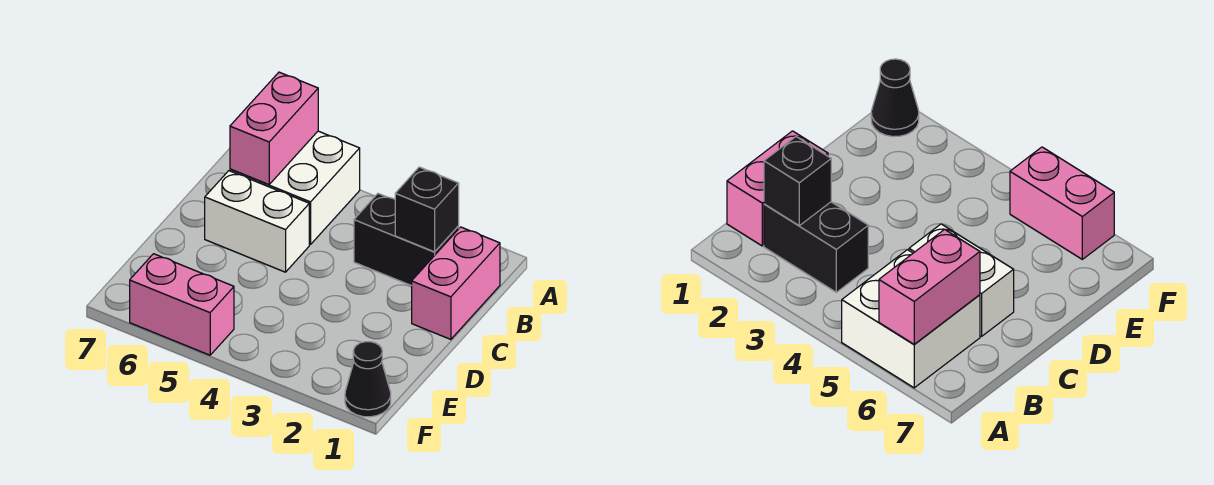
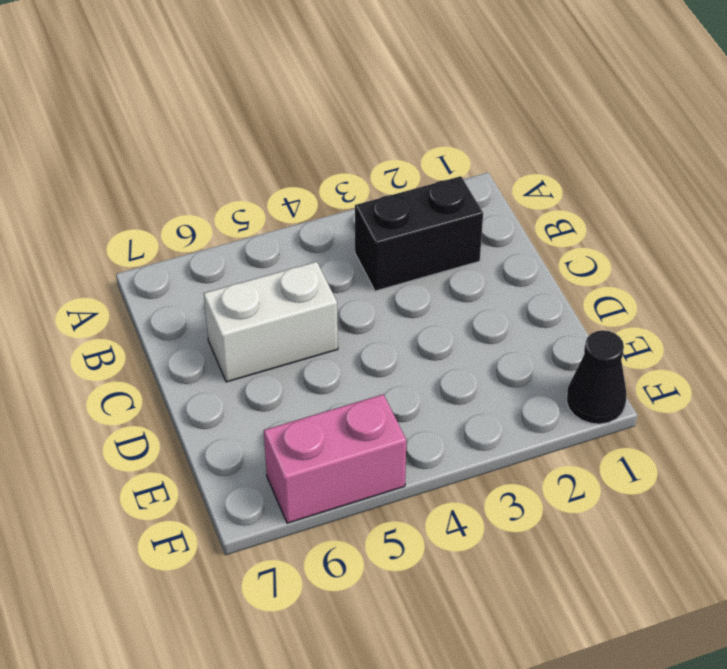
none -> white 2x2 brick [230,131,360,245]
none -> pink 1x2 brick [412,227,500,339]

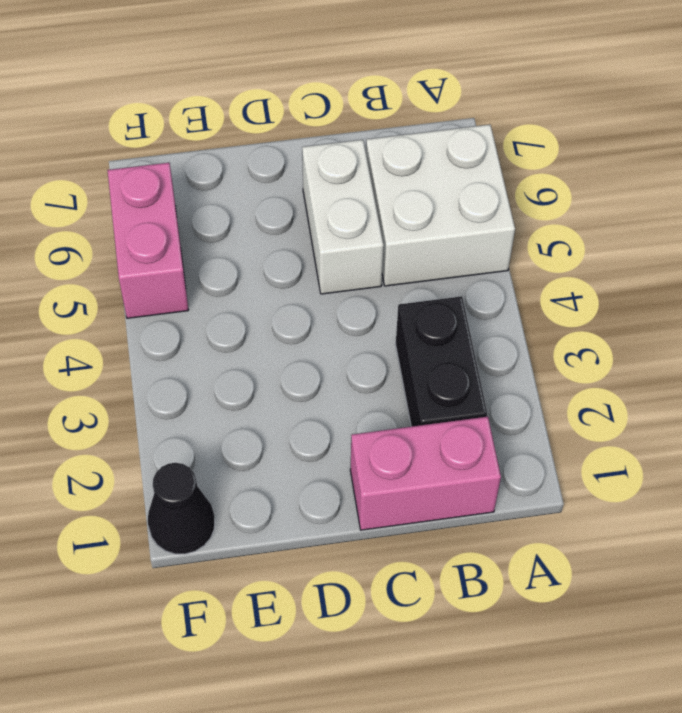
none -> pink 1x2 brick [230,72,318,184]
none -> black 1x1 brick [395,167,459,252]

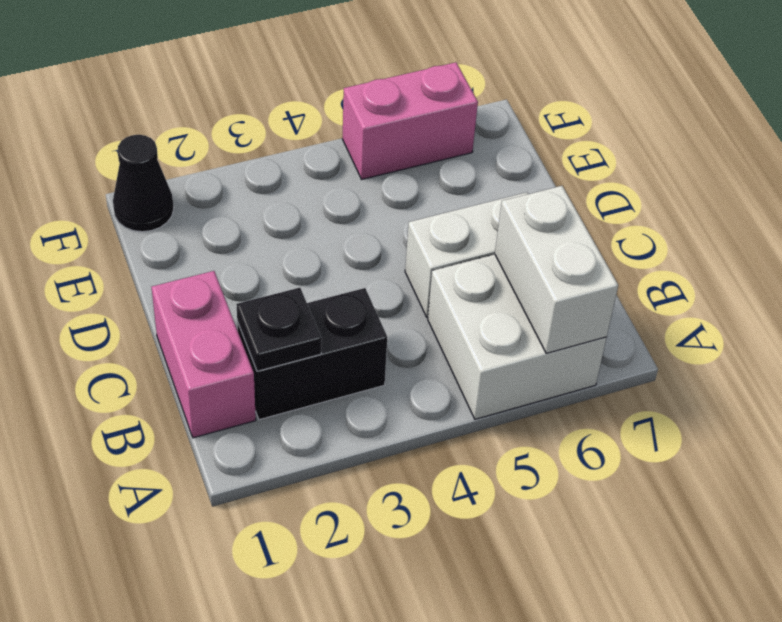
white 1x2 brick [495,186,618,353] -> pink 1x2 brick [230,72,318,184]
black 1x1 plate [236,288,322,371] -> black 1x1 brick [395,167,459,252]

